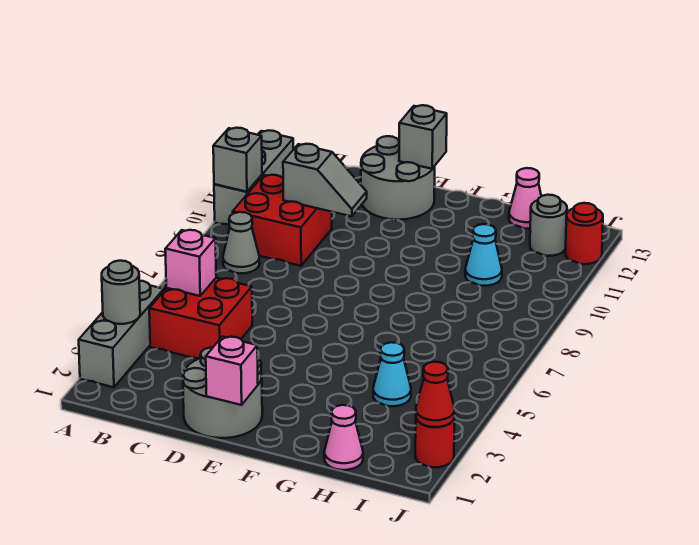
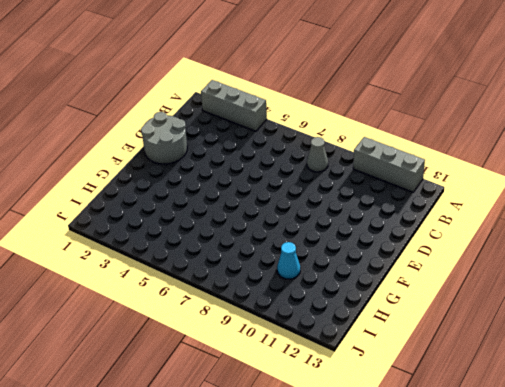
none -> red 2x2 brick [149,278,252,358]
none -> red 2x2 brick [233,175,332,266]
none -> grey 2x2 round brick [361,136,435,220]

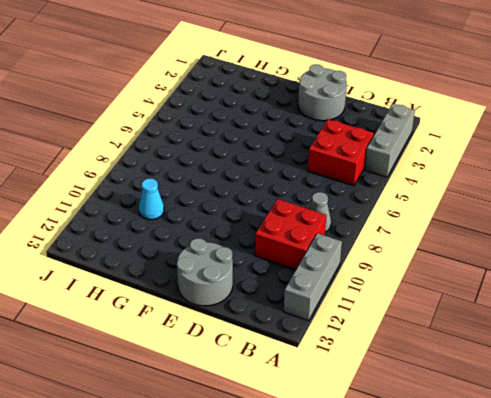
none -> pink 1x1 cone [324,405,363,470]
none -> cyan 1x1 cone [373,342,411,406]
none -> pink 1x1 cone [509,168,541,229]

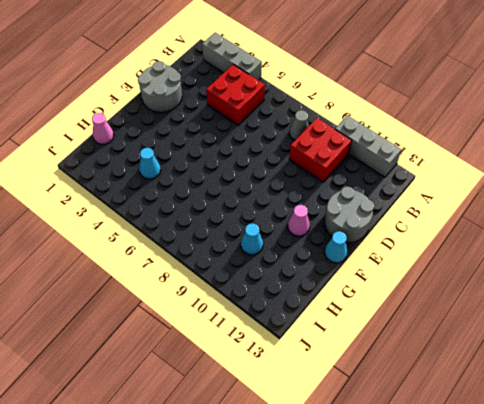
pink 1x1 cone [288,205,310,236] -> pink 1x1 cone moved to [509,168,541,229]
cyan 1x1 cone [325,231,347,263] -> none
none -> grey 1x1 round brick [530,195,567,256]
none -> red 1x1 round brick [415,418,455,467]
none -> red 1x1 round brick [565,203,603,264]

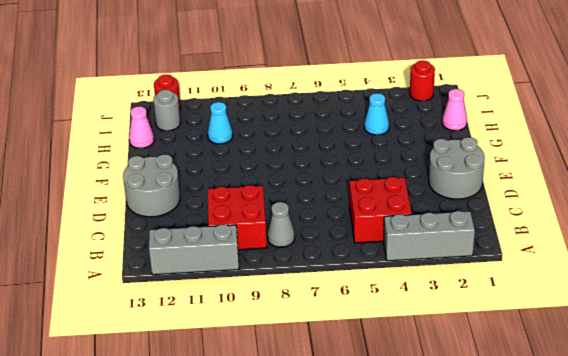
none -> grey 1x1 round brick [102,261,140,324]
none -> grey 1x1 brick [213,128,262,192]
none -> pink 1x1 brick [165,230,216,296]

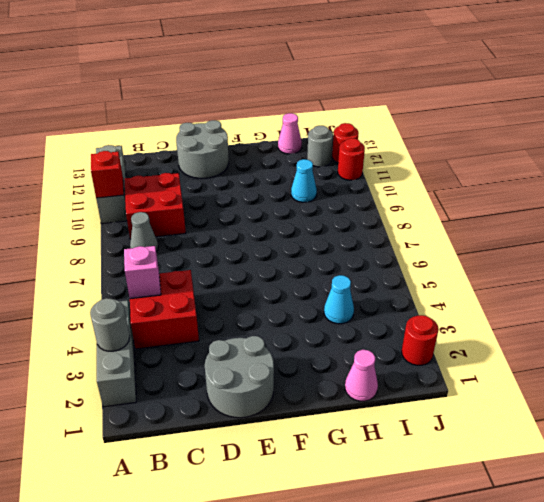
red 1x1 brick [91,151,124,198] -> grey 1x1 brick [213,128,262,192]
red 1x1 round brick [338,138,365,180] -> none
none -> grey 1x2 slope [283,144,367,216]
none -> pink 1x1 brick [206,337,258,405]
none -> grey 1x1 brick [399,105,447,169]

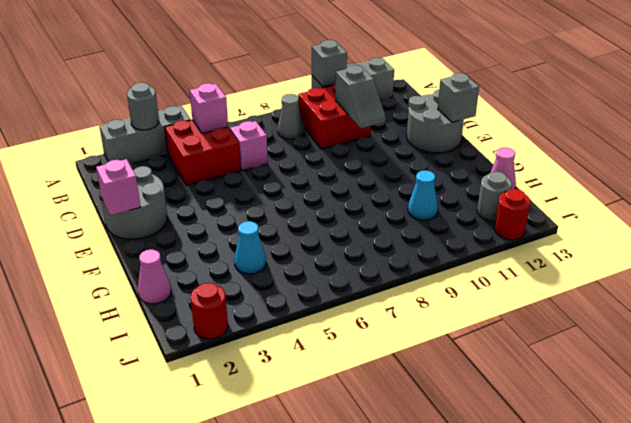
pink 1x1 brick [230,121,268,171] -> none
none -> red 1x1 cone [416,362,455,427]

